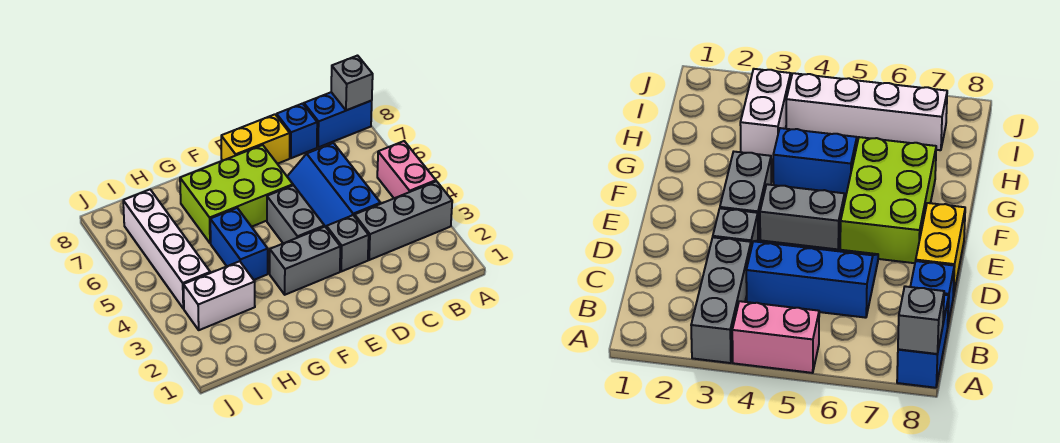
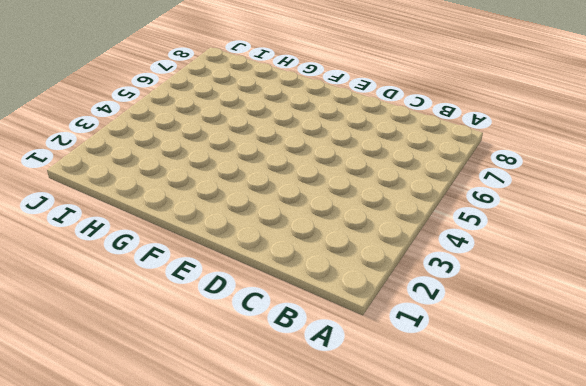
none -> grey 1x3 brick [355,181,452,260]
none -> pink 1x2 brick [377,141,436,198]
none -> blue 1x2 brick [304,92,372,147]

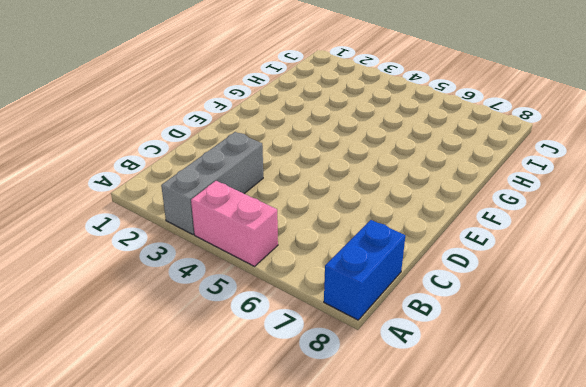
none -> blue 2x3 slope [287,143,380,228]
none -> blue 1x1 brick [277,104,317,158]
none -> grey 1x1 brick [327,215,369,271]

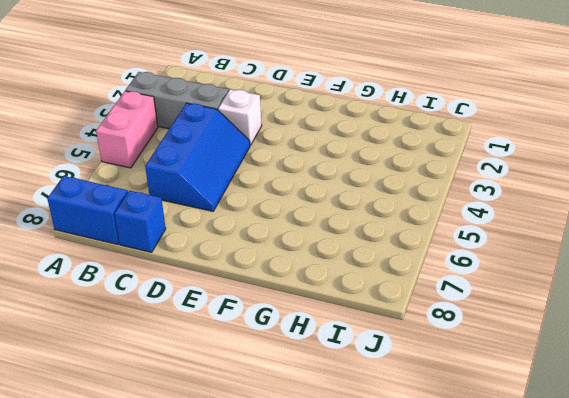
white 1x1 brick [218,89,262,145] -> grey 1x1 brick [327,215,369,271]
none -> yellow 1x2 brick [221,114,290,164]
none -> grey 1x2 brick [270,227,340,295]
none -> grey 1x2 brick [267,185,324,243]

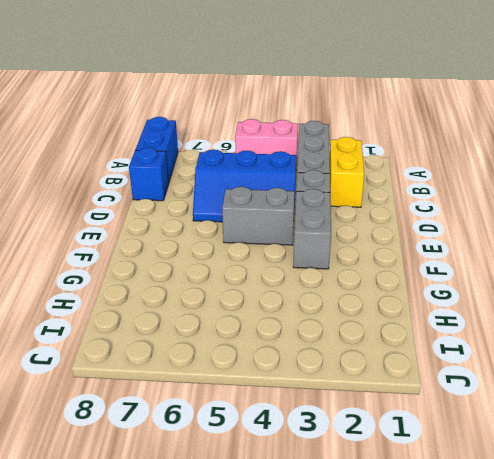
yellow 1x2 brick [330,137,364,207] -> yellow 1x2 brick moved to [221,114,290,164]
none -> lime 2x3 brick [180,145,293,243]
none -> blue 1x2 brick [210,208,268,280]
none -> white 1x2 brick [183,261,255,330]

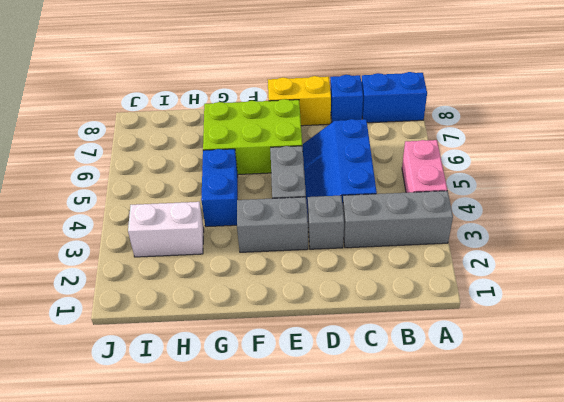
none -> white 1x4 brick [123,190,210,309]
none -> grey 1x1 brick [331,56,373,110]

